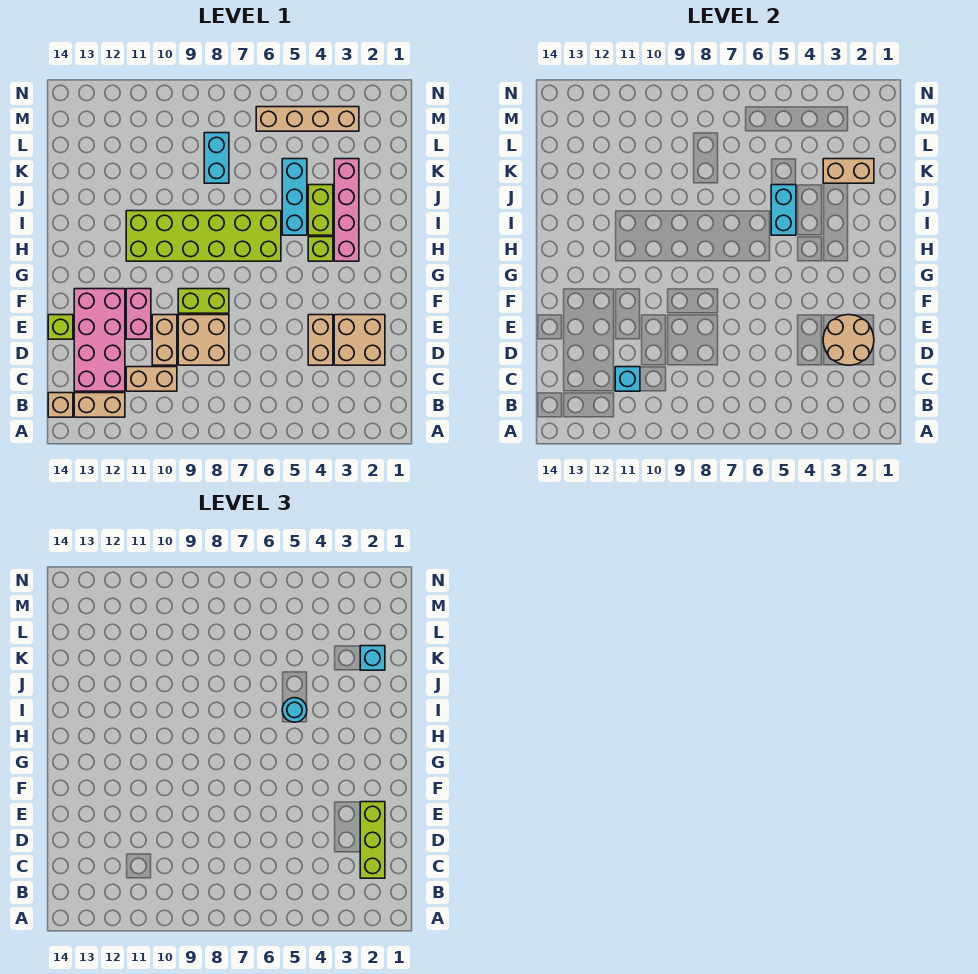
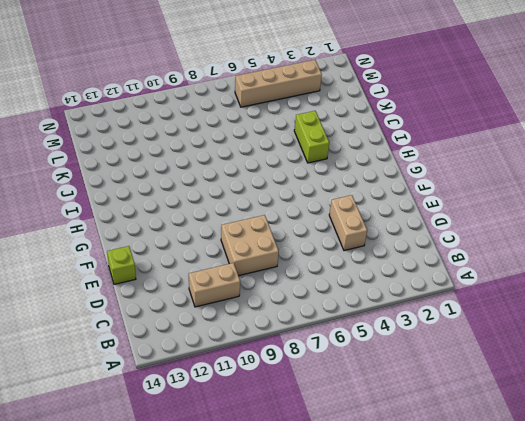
none -> tan 1x2 brick [74,393,125,417]
none -> tan 1x1 brick [48,393,73,417]
none -> pink 2x4 brick [74,289,125,391]

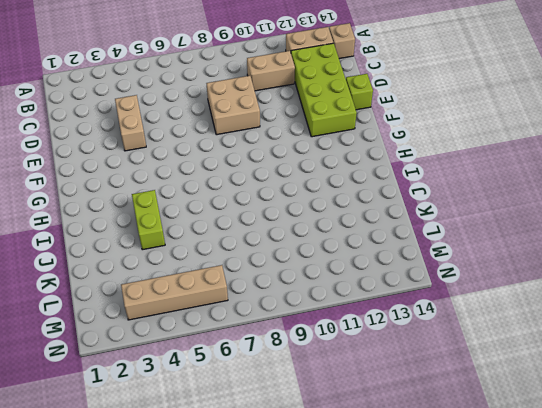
lime 2x4 brick [291,43,357,137] -> pink 2x4 brick [74,289,125,391]
none -> tan 2x2 brick [334,315,385,365]
none -> tan 1x2 brick [152,315,177,365]
none -> pink 1x2 brick [126,289,151,339]

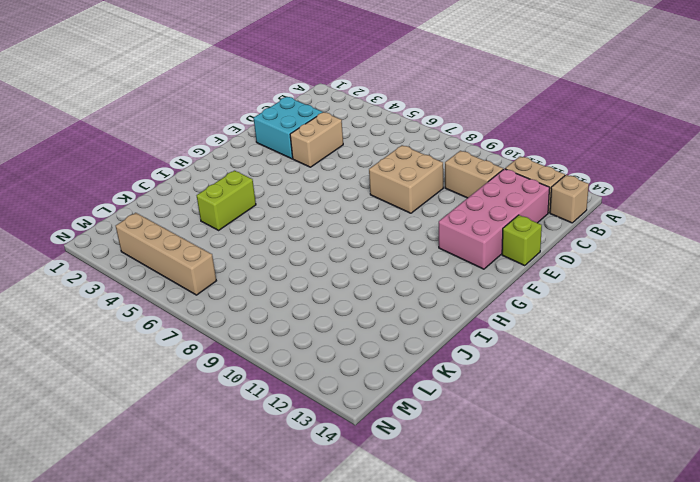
cyan 2x2 brick [254,97,323,159] -> tan 2x2 brick [334,315,385,365]
none -> tan 1x2 brick [152,315,177,365]
none -> pink 1x2 brick [126,289,151,339]
none -> lime 1x2 brick [178,289,229,313]

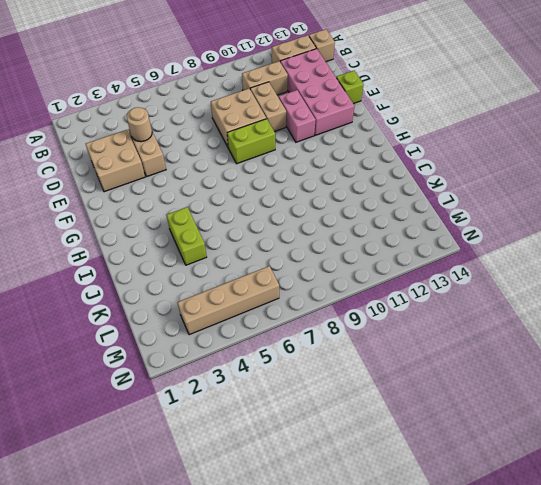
tan 1x1 round brick [126,107,152,142] -> none
none -> pink 1x4 brick [334,159,359,261]
none -> lime 1x1 brick [308,237,333,261]
none -> lime 2x6 brick [126,211,281,261]

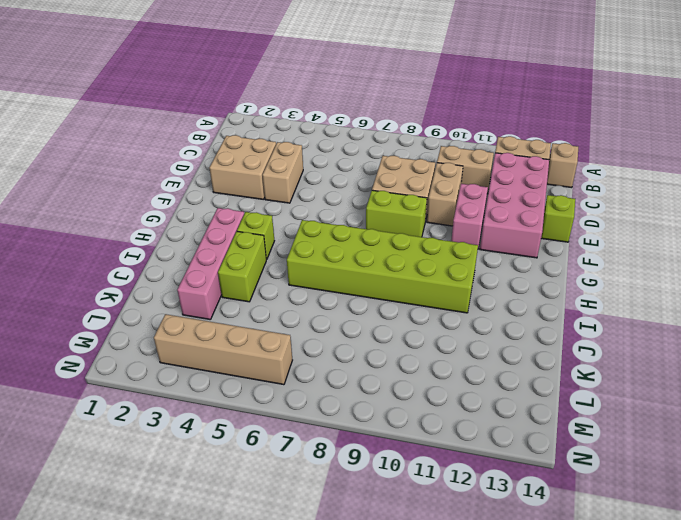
none -> cyan 1x3 brick [282,159,307,235]
none -> cyan 1x2 brick [204,133,229,183]
none -> cyan 1x1 brick [615,367,640,391]

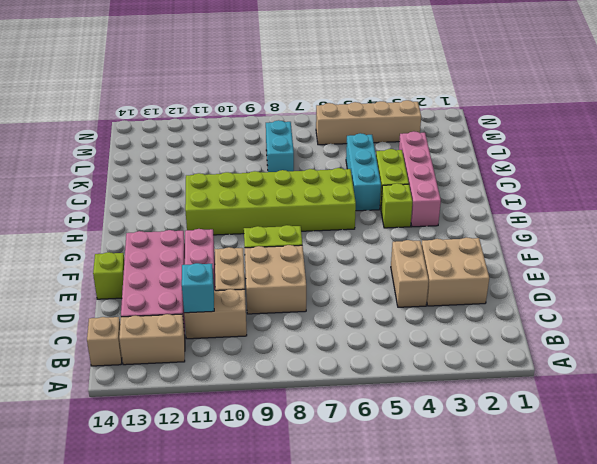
none -> tan 2x2 round brick [823,315,874,365]
none -> cyan 1x2 brick [771,185,796,235]
none -> tan 1x2 brick [823,159,874,183]

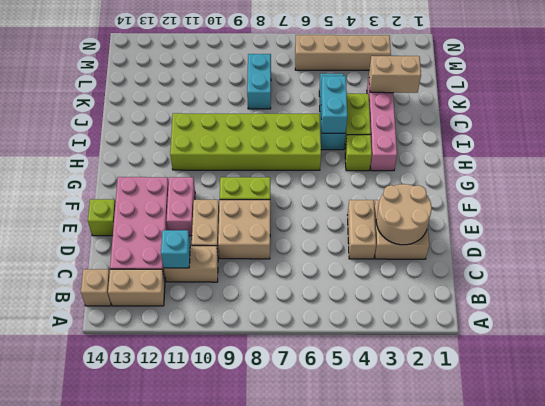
none -> lime 1x3 brick [360,802,385,878]
none -> cyan 1x1 round brick [282,698,307,722]
none -> cyan 1x1 brick [360,646,385,670]

